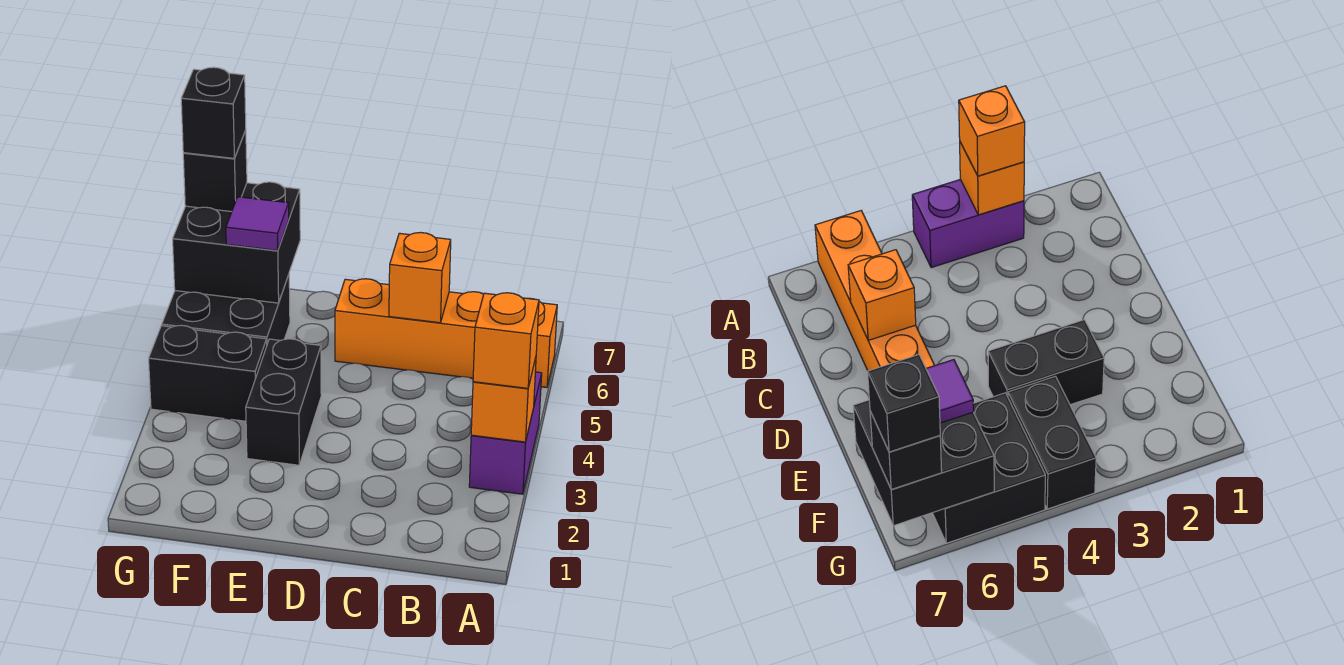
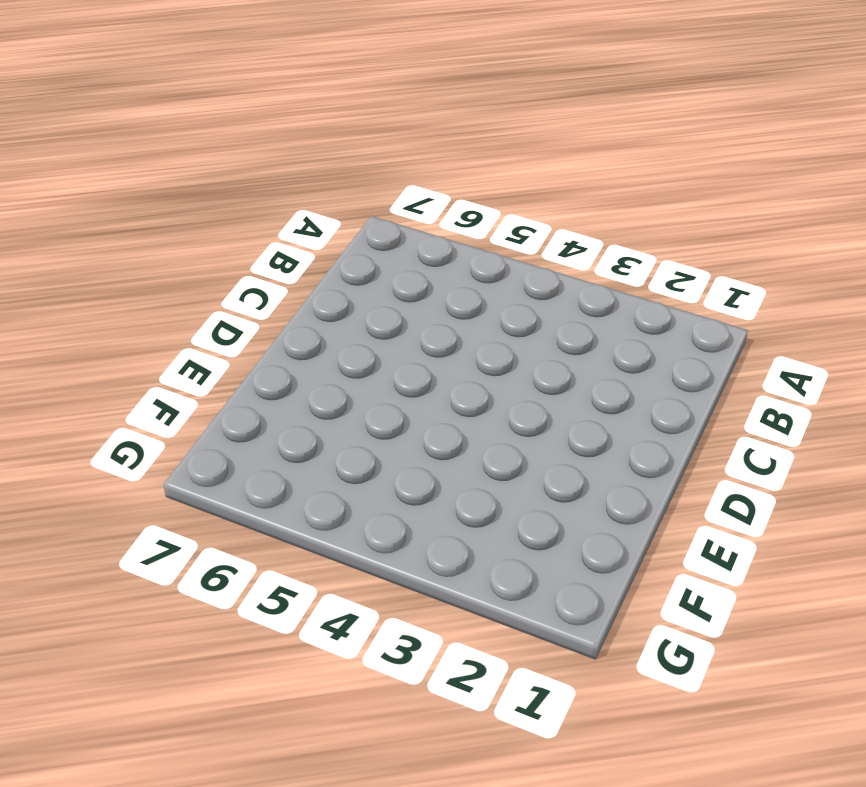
none -> purple 1x2 brick [469,372,542,494]
none -> orange 1x4 brick [335,279,557,387]
none -> black 1x2 brick [246,339,321,465]

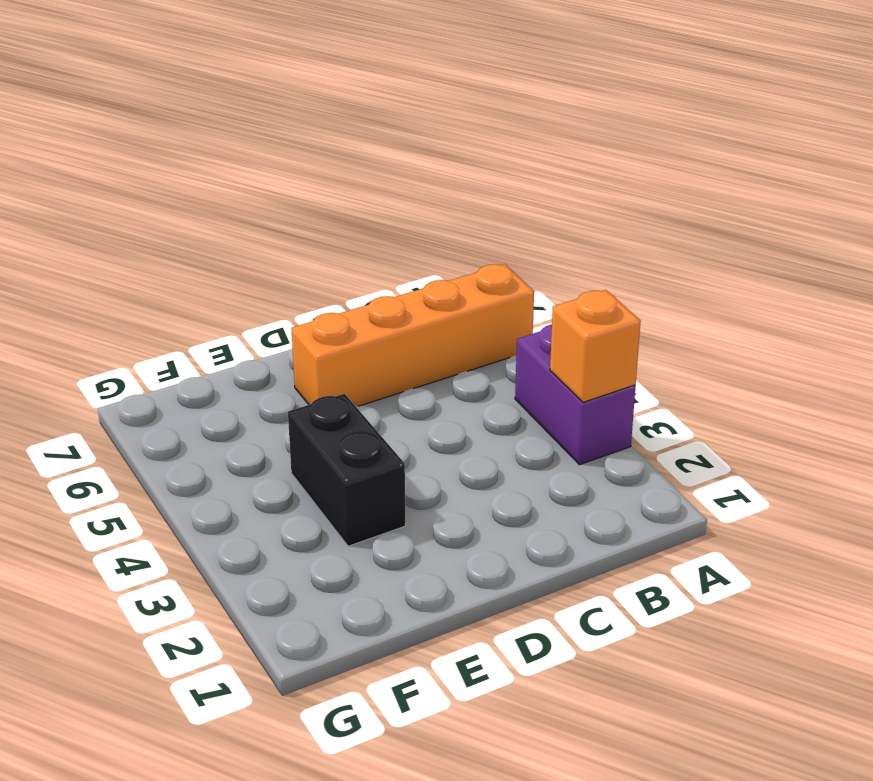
none -> black 1x2 brick [149,325,267,421]
none -> black 2x2 brick [162,275,290,344]
none -> orange 1x1 brick [389,233,451,323]

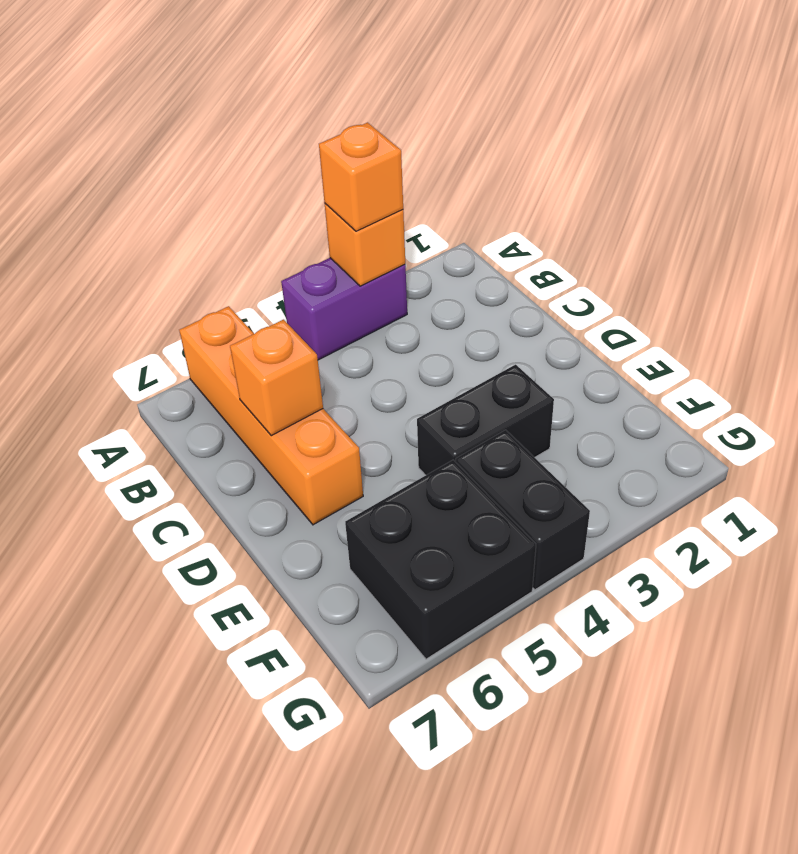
none -> black 2x2 brick [173,182,300,303]
none -> purple 1x1 tile [226,197,289,251]
none -> black 1x1 brick [183,130,247,212]

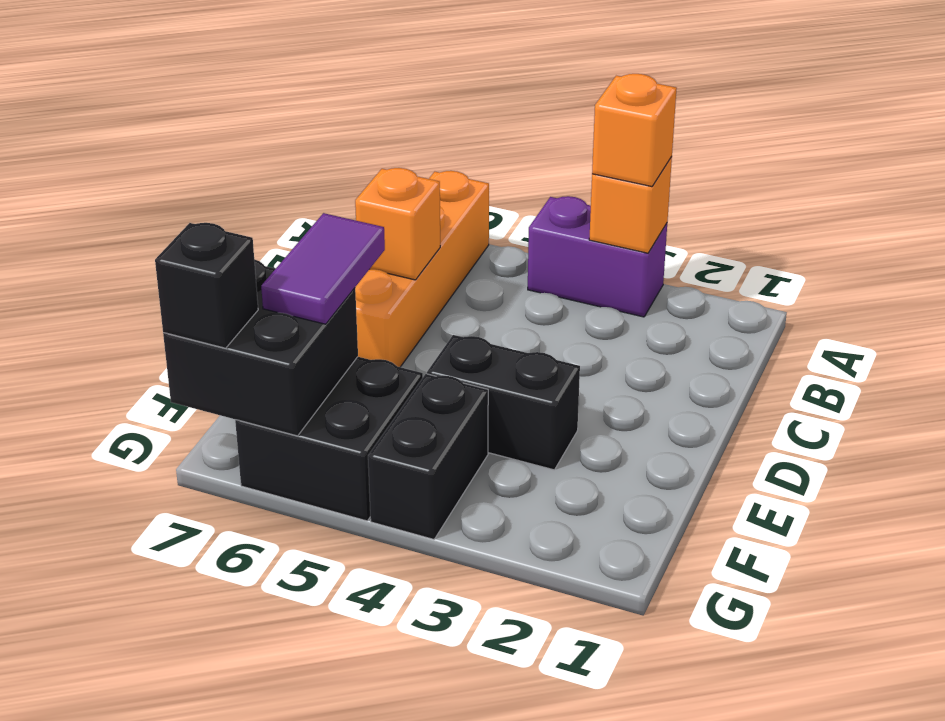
purple 1x2 tile [261,213,385,324] -> purple 1x1 tile [226,197,289,251]
none -> black 1x1 brick [181,67,246,158]

